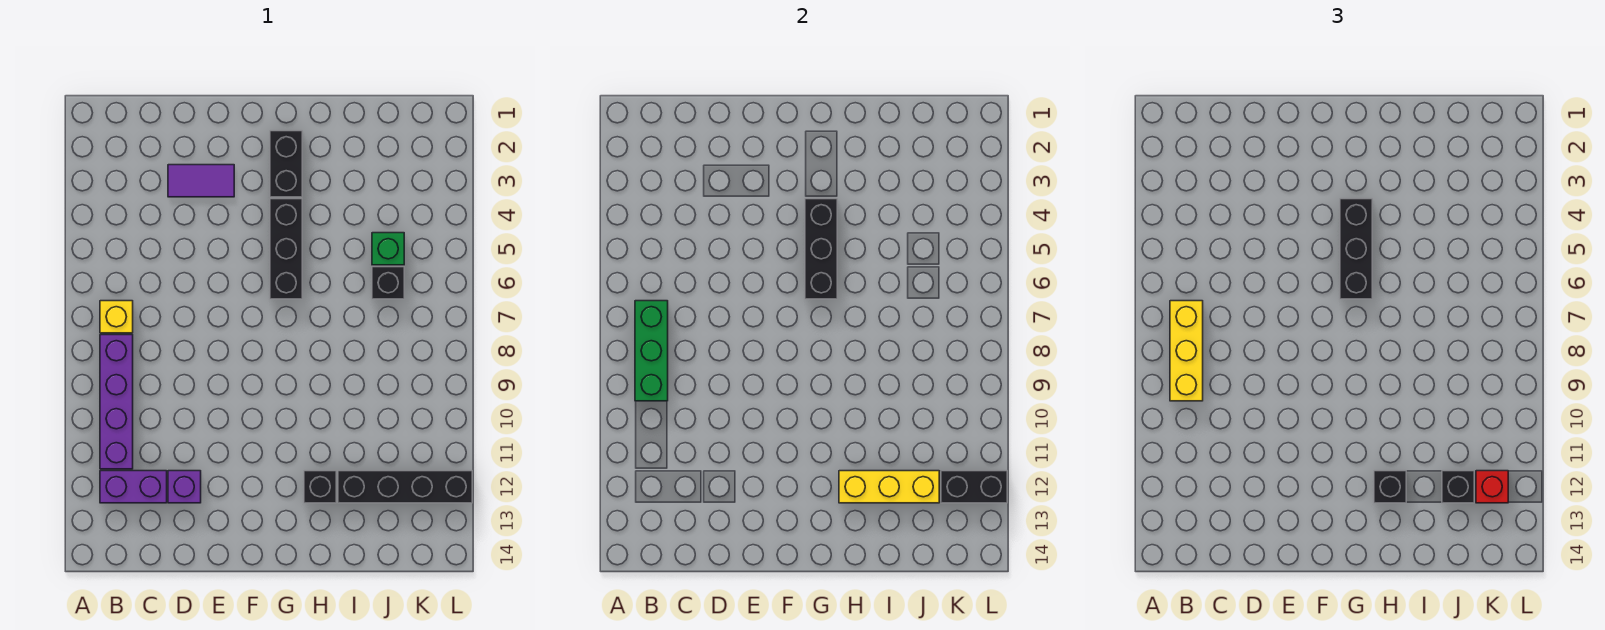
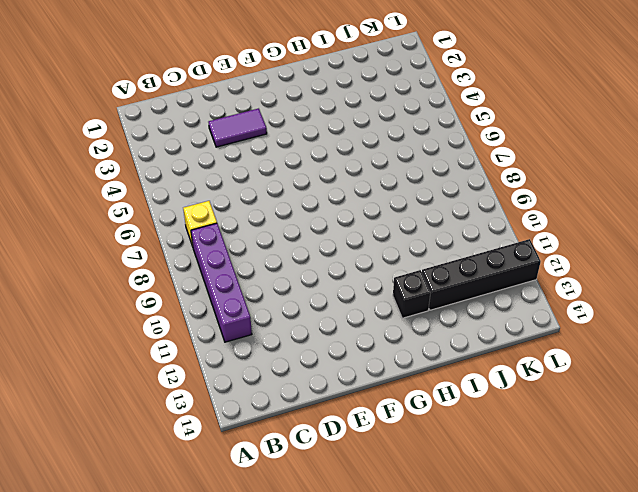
none -> purple 1x2 brick [100,471,167,503]
none -> purple 1x1 brick [168,471,201,503]
none -> black 1x2 brick [270,131,302,197]

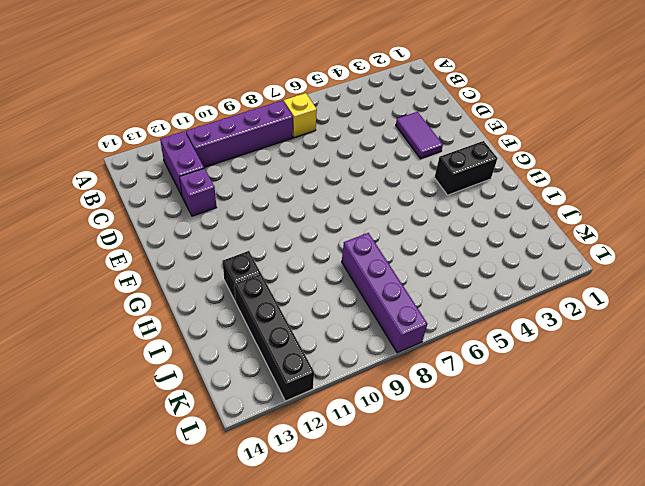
purple 1x4 brick [342,233,427,353] -> none
none -> black 1x3 brick [270,199,302,299]
none -> green 1x1 brick [372,233,404,265]
none -> black 1x1 brick [372,267,404,299]

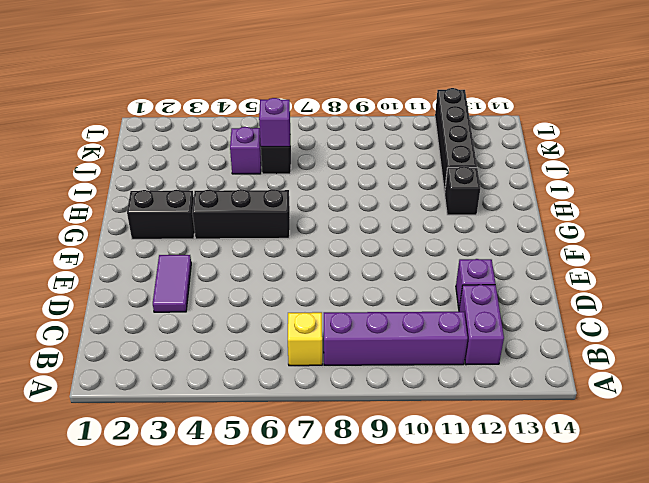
purple 1x1 brick [230,127,261,174] -> green 1x1 brick [372,233,404,265]
purple 1x1 brick [259,98,290,147] -> none
none -> green 1x3 brick [635,301,668,401]
none -> black 1x3 brick [805,199,837,299]
none -> yellow 1x3 brick [839,471,939,503]

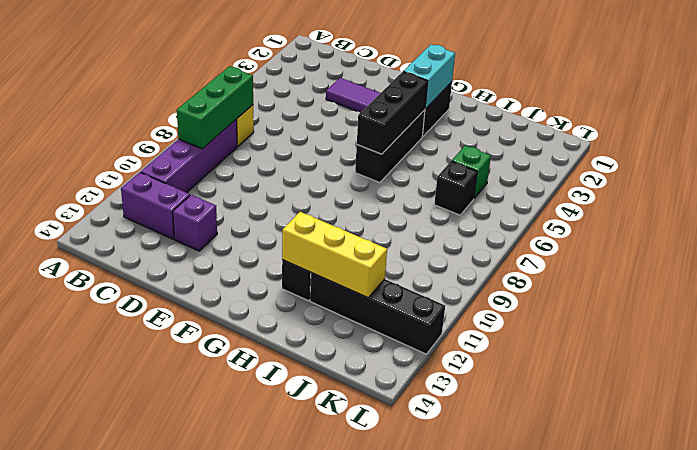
cyan 1x2 brick [403,44,455,109] -> none
none -> black 1x2 brick [941,471,1007,503]
none -> yellow 1x3 brick [1170,301,1203,401]
none -> black 1x3 brick [1340,199,1372,299]

